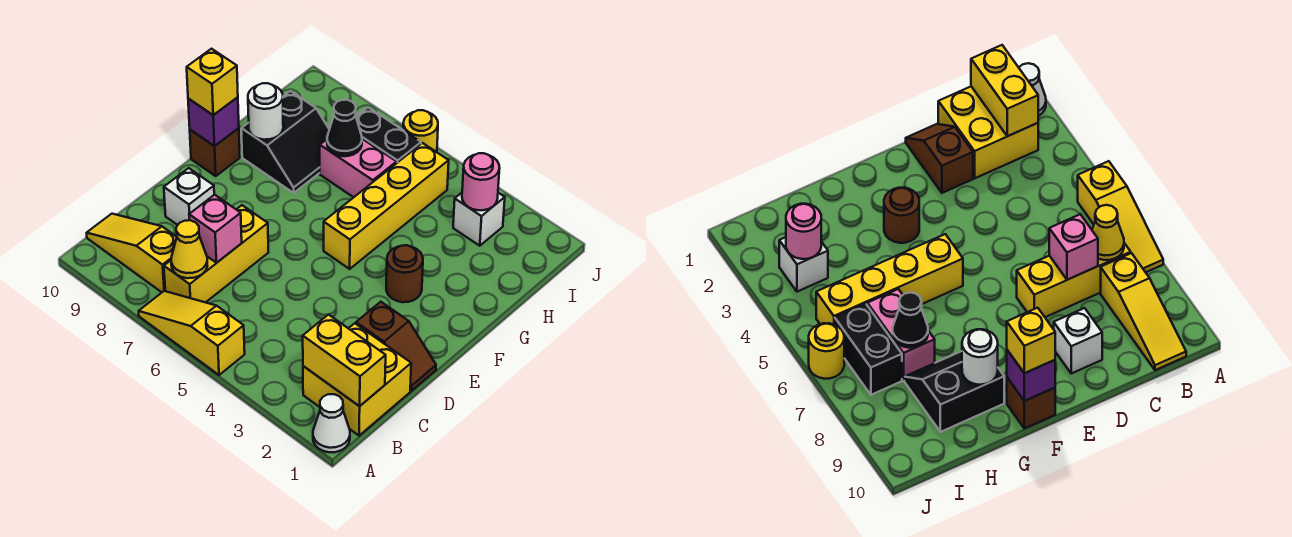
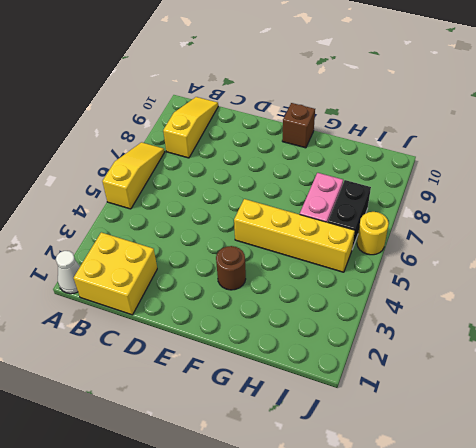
none -> yellow 1x3 brick [164,205,268,302]
none -> brown 1x2 slope [356,302,436,391]
none -> white 1x1 brick [164,168,214,225]

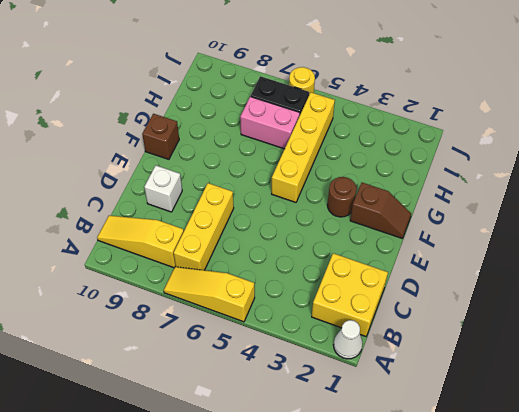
brown 1x2 slope [350,183,411,238] -> brown 1x2 slope moved to [356,302,436,391]
none -> black 2x2 slope [241,91,329,193]
none -> white 1x1 brick [453,193,505,246]
none -> yellow 1x2 brick [303,314,386,406]

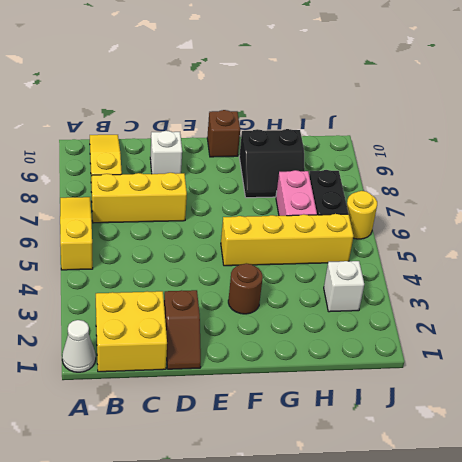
none -> yellow 1x2 brick [303,314,386,406]
none -> yellow 1x1 cone [171,220,207,278]
none -> pink 1x1 brick [189,195,242,263]

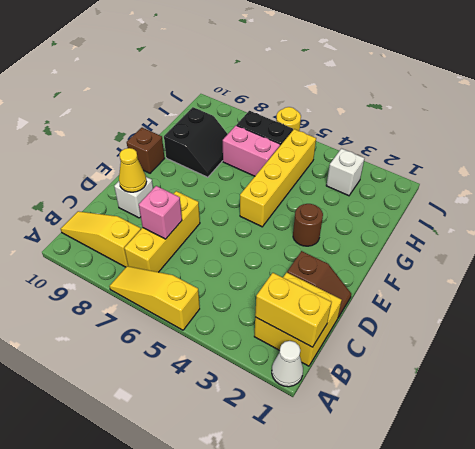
yellow 1x1 cone [119,148,147,192] -> yellow 1x1 cone moved to [171,220,207,278]
none -> purple 1x1 brick [188,97,239,146]
none -> white 1x1 round brick [248,83,283,140]
none -> black 1x1 cone [327,100,362,156]

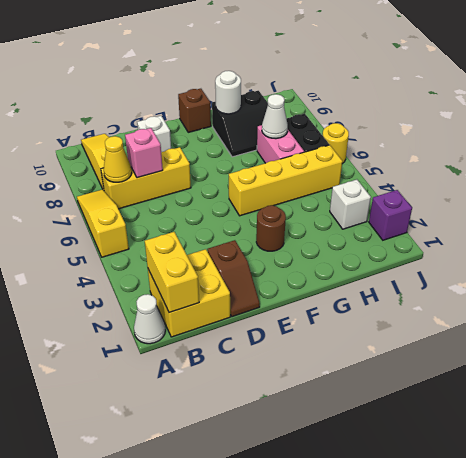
white 1x1 cone [262,94,288,139] -> black 1x1 cone [327,100,362,156]
purple 1x1 brick [369,190,412,240] -> purple 1x1 brick moved to [188,97,239,146]
none -> pink 1x1 round brick [462,153,500,210]
none -> yellow 1x1 brick [187,49,238,115]

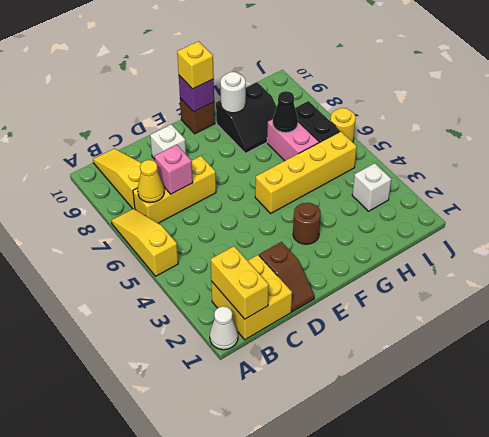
none -> pink 1x1 round brick [462,153,500,210]

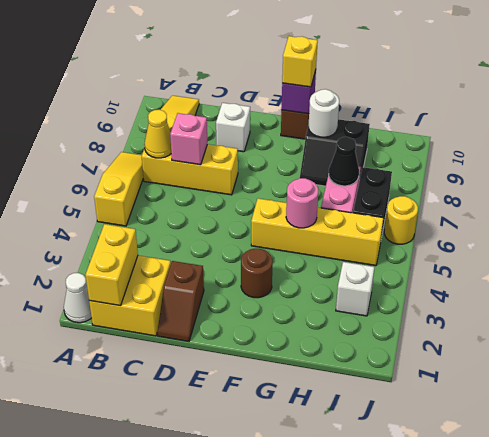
pink 1x1 round brick [286,178,318,228] -> pink 1x1 round brick moved to [462,153,500,210]

